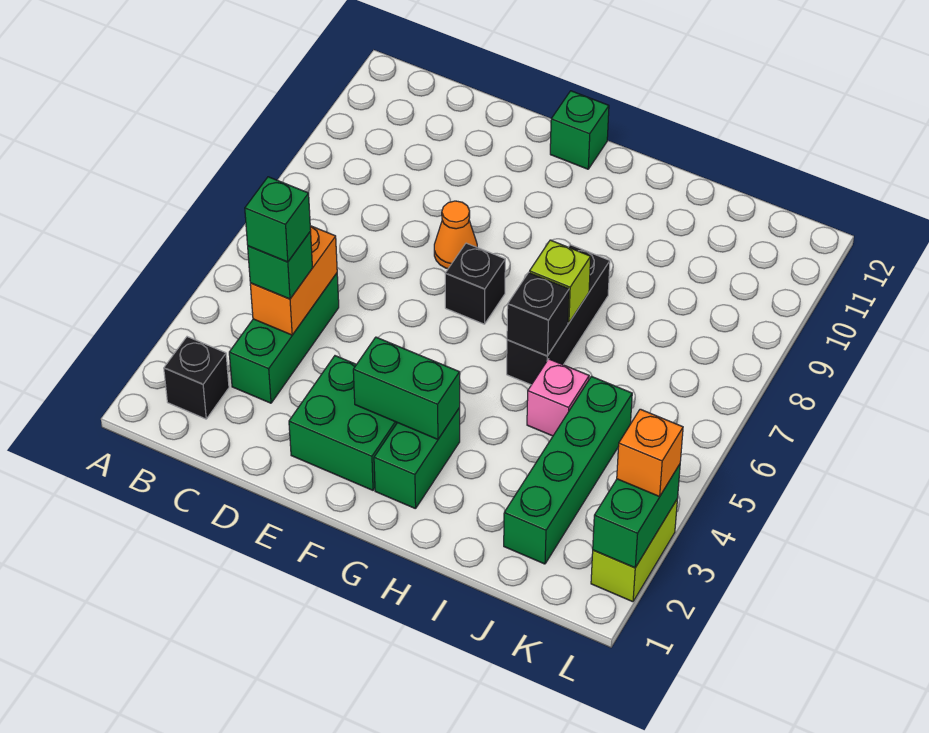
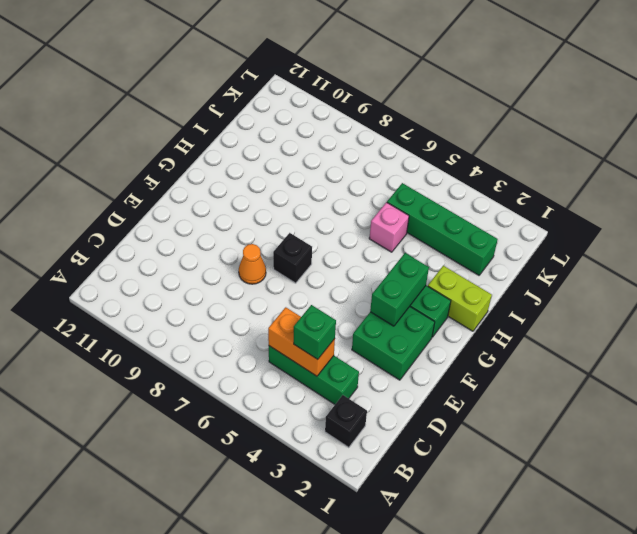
lime 1x2 brick [428,265,492,331] -> lime 1x2 brick moved to [591,500,677,602]
none -> green 1x1 brick [550,91,609,169]
none -> black 1x3 brick [507,245,610,385]
none -> black 1x1 brick [507,273,569,356]

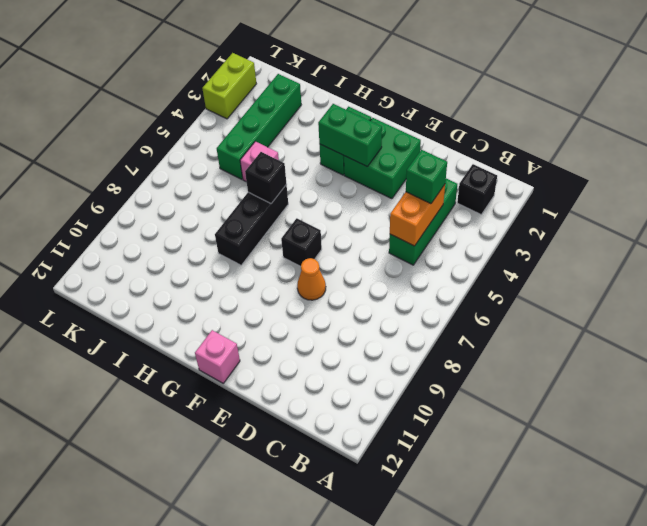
pink 1x1 brick [195,330,240,383] -> green 1x1 brick [550,91,609,169]
none -> lime 1x1 brick [529,240,591,323]
none -> green 1x2 brick [593,464,680,568]
none -> orange 1x1 brick [617,409,683,497]

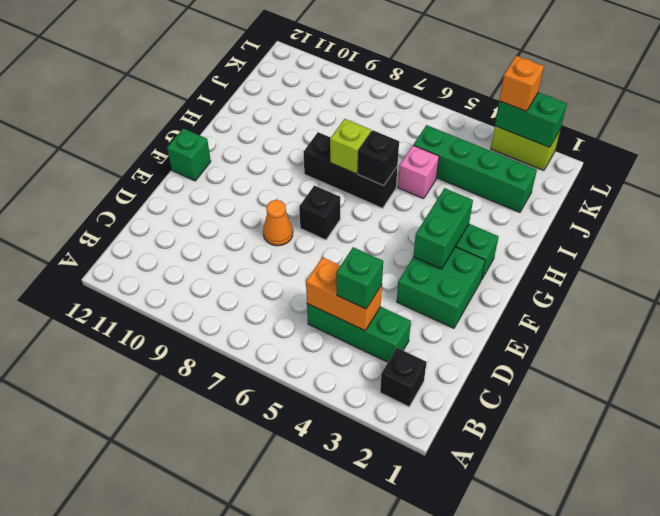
none -> green 1x1 brick [245,177,311,262]

